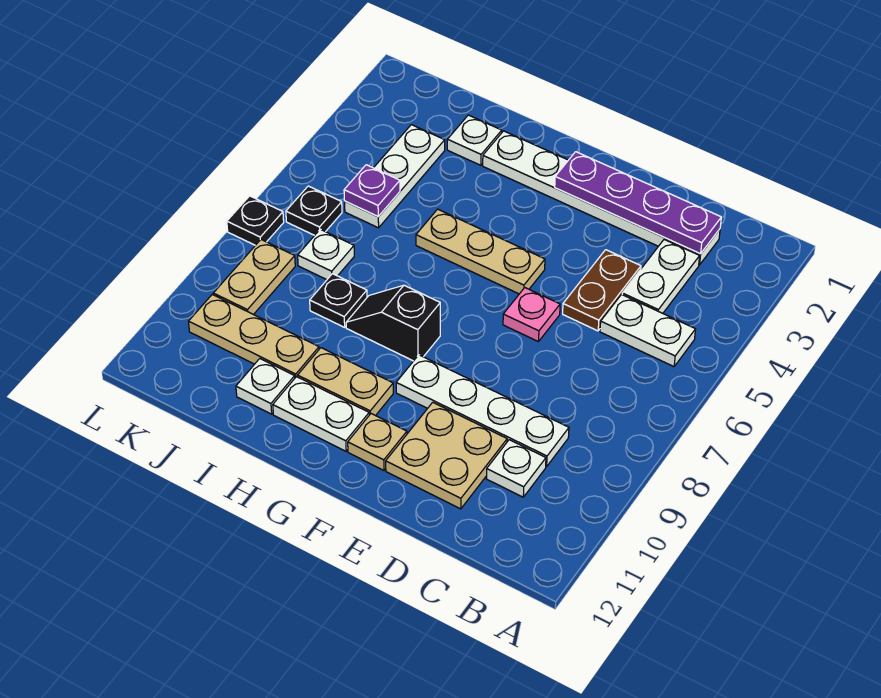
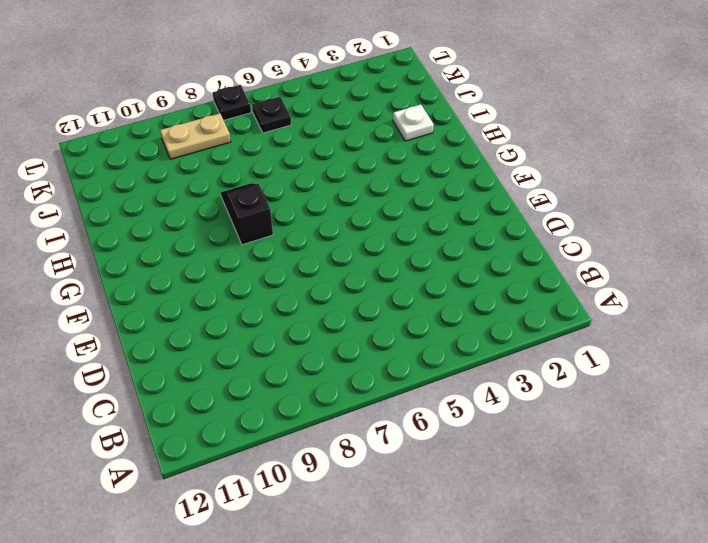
none -> white 1x2 plate [600,295,696,367]
none -> white 1x6 plate [483,131,720,265]
none -> white 1x2 plate [622,240,700,313]

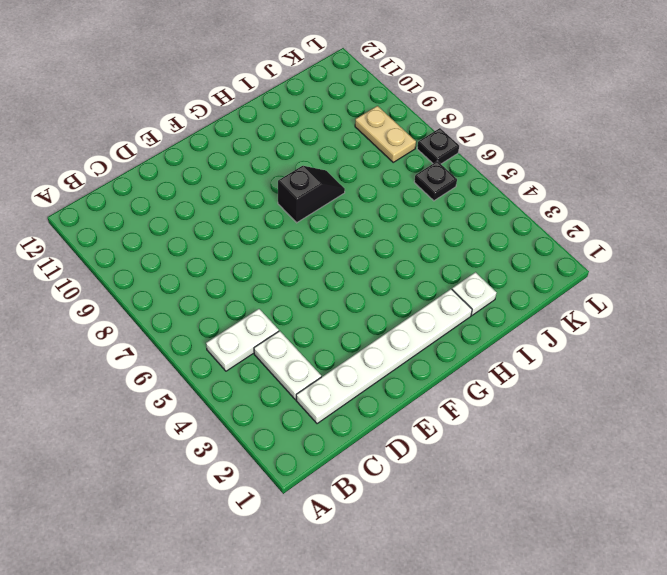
none -> white 1x4 plate [396,355,569,467]
none -> white 1x1 plate [486,440,546,497]
none -> brown 1x2 plate [563,250,641,331]

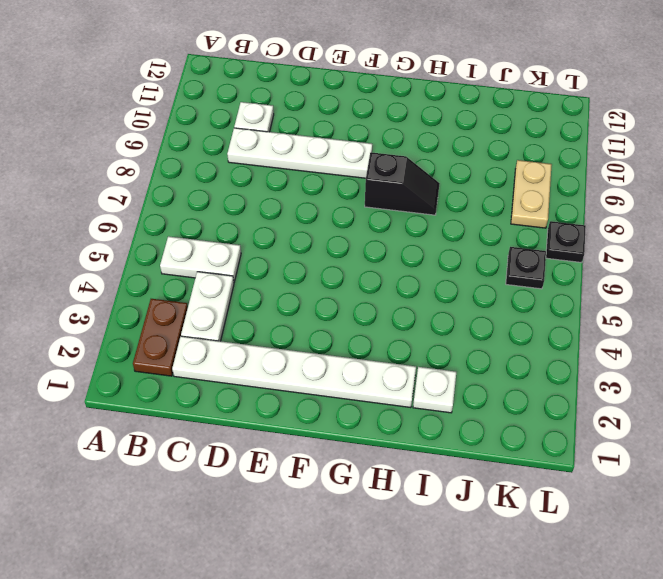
brown 1x2 plate [133,299,188,376] -> brown 1x2 plate moved to [563,250,641,331]
none -> tan 2x2 plate [386,402,507,509]
none -> pink 1x1 plate [503,288,560,342]
none -> tan 1x3 plate [416,209,545,294]

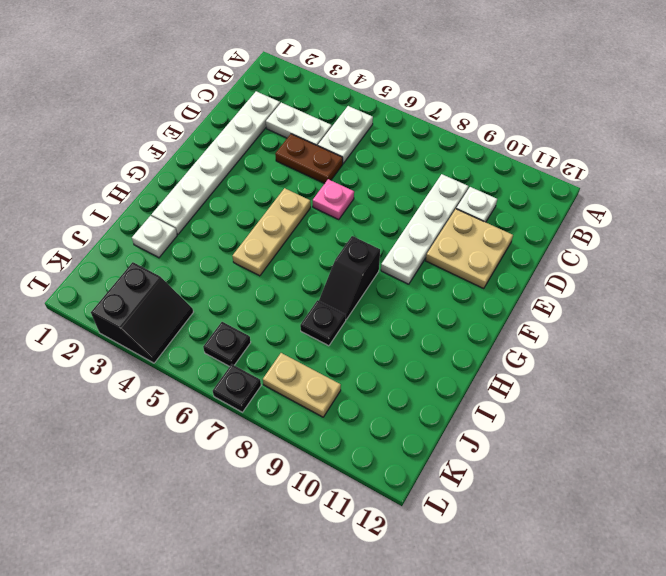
black 2x2 slope [91,262,193,363] -> none
none -> tan 1x1 plate [348,414,407,470]
none -> tan 1x2 plate [298,348,393,416]
none -> white 1x2 plate [273,377,369,451]

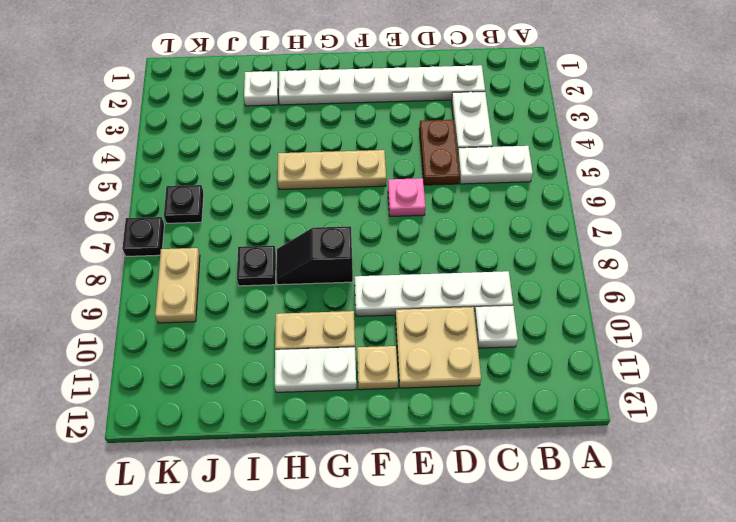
none -> tan 1x3 plate [189,295,319,378]
none -> white 1x1 plate [236,359,295,414]
none -> white 1x3 plate [345,125,445,228]

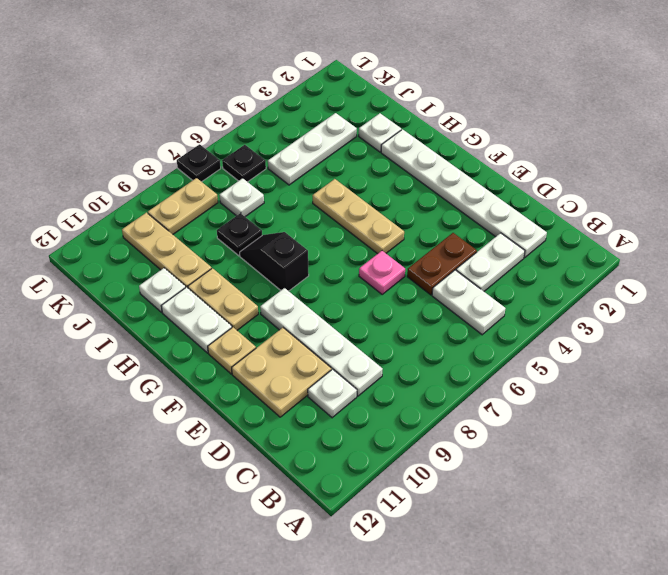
none -> purple 1x4 plate [555,152,721,254]
none -> purple 1x1 plate [344,165,400,216]

